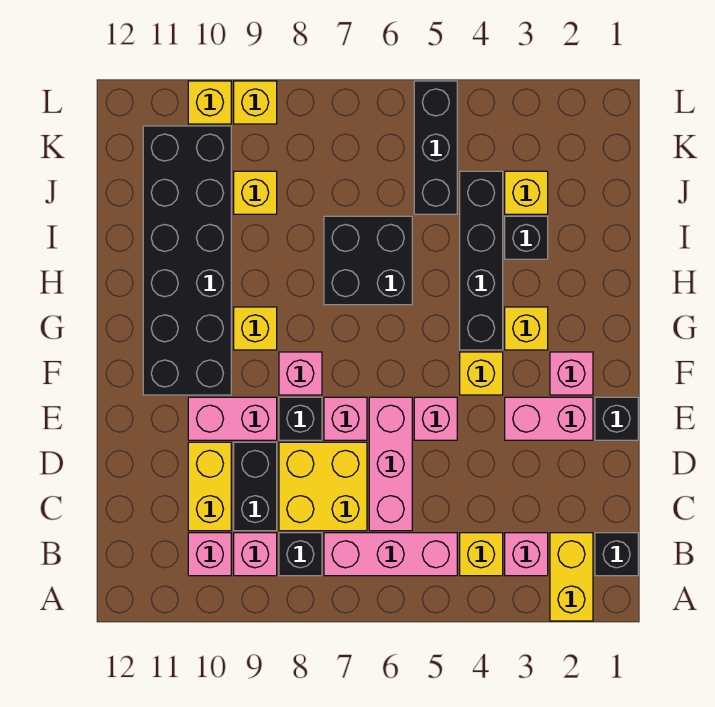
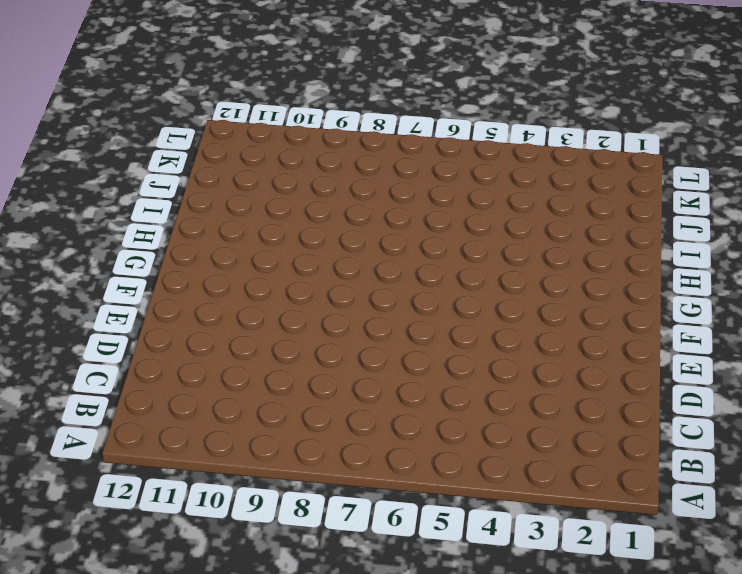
none -> yellow 1x2 brick [550,533,593,621]
none -> black 1x1 brick [595,533,638,576]
none -> pink 1x1 brick [505,533,548,576]
none -> yellow 1x1 brick [460,533,503,576]

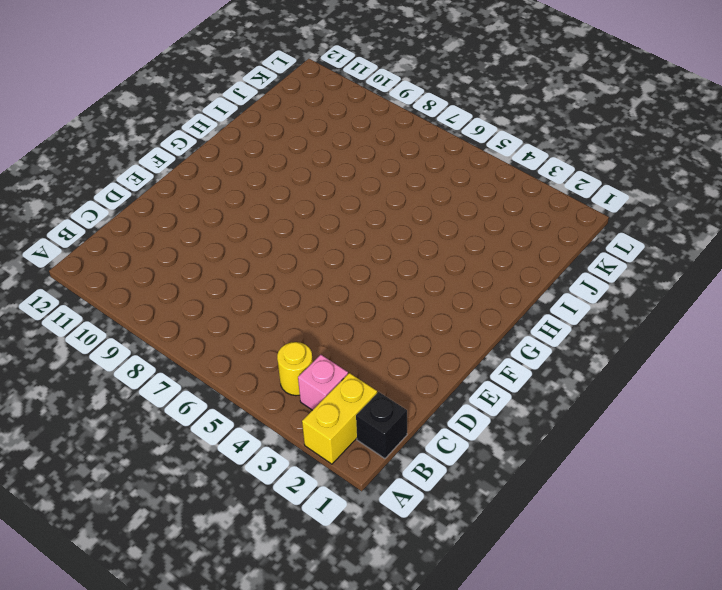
yellow 1x1 round brick [277,342,313,396] -> yellow 1x1 brick [460,533,503,576]
none -> pink 1x3 brick [324,533,457,576]
none -> black 1x1 brick [279,533,322,576]
none -> pink 1x1 brick [234,533,277,576]
none -> pink 1x1 brick [188,533,231,576]

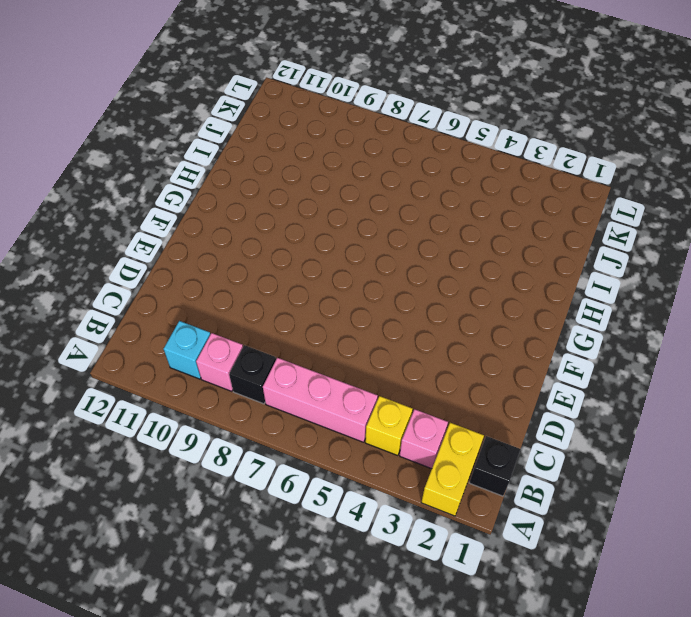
cyan 1x1 brick [164,321,210,379] -> pink 1x1 brick [188,533,231,576]
none -> pink 1x3 brick [369,397,412,531]
none -> yellow 2x2 brick [279,442,367,531]
none -> black 1x2 brick [234,442,277,531]
none -> yellow 1x2 brick [188,442,231,531]

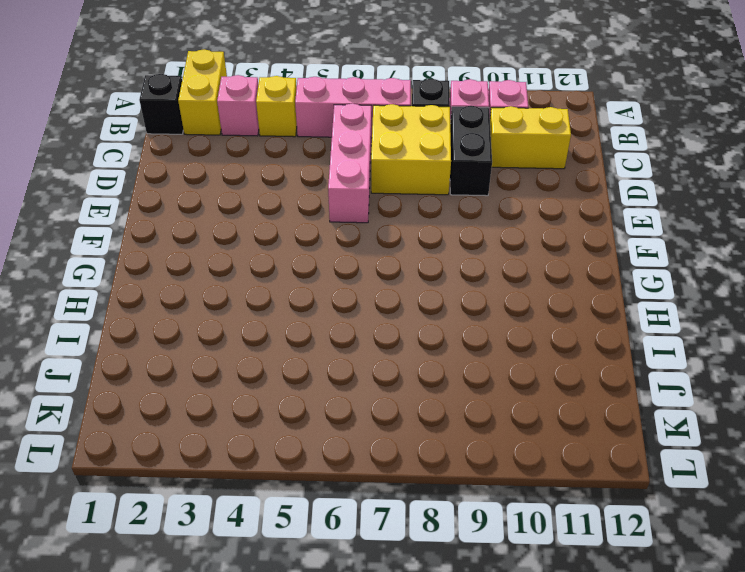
yellow 1x2 brick [490,106,571,169] -> yellow 1x2 brick turned to [188,442,231,531]
none -> black 1x1 brick [595,397,638,440]
none -> pink 1x2 brick [505,397,593,440]
none -> pink 1x1 brick [414,397,457,440]
none -> pink 1x1 brick [324,397,367,440]

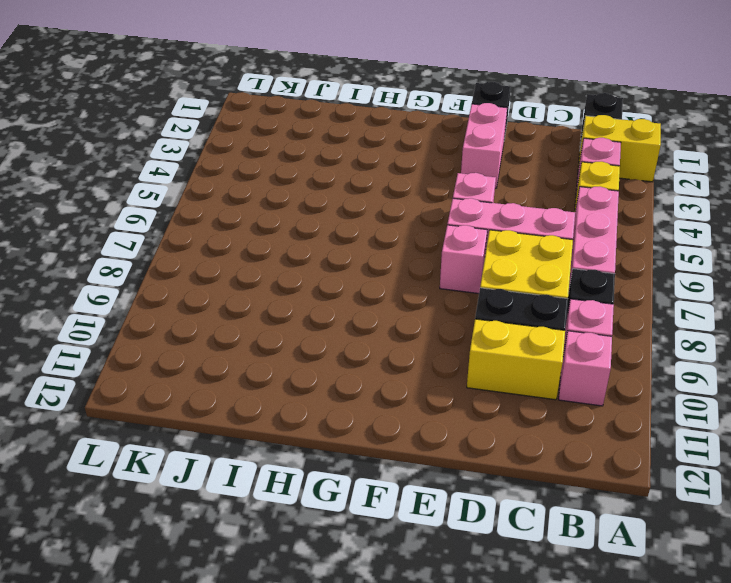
none -> black 1x1 brick [279,397,322,440]
none -> pink 1x2 brick [188,397,277,440]
none -> pink 1x1 brick [550,352,593,395]
none -> yellow 1x1 brick [460,352,503,395]

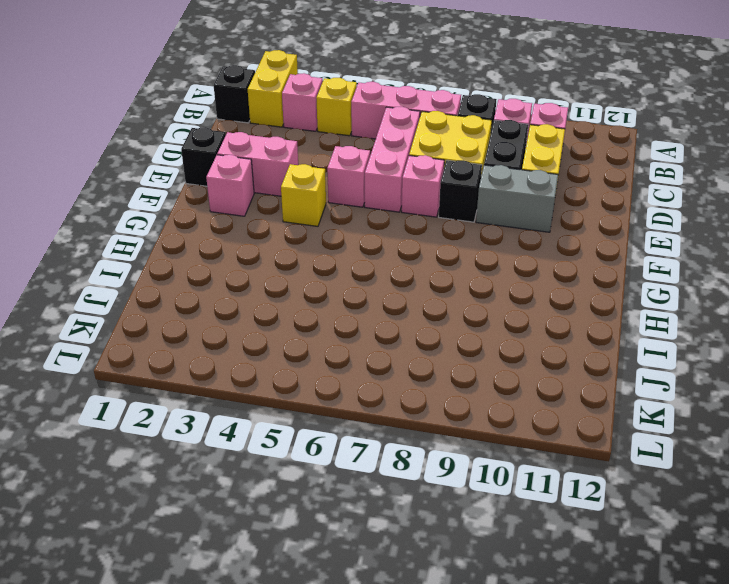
grey 1x2 brick [476,165,558,232] -> pink 1x2 brick [188,397,277,440]
none -> pink 1x1 brick [279,352,322,395]
none -> black 2x6 brick [143,126,231,395]
none -> yellow 1x1 brick [505,307,548,350]
none -> black 1x4 brick [460,171,503,350]

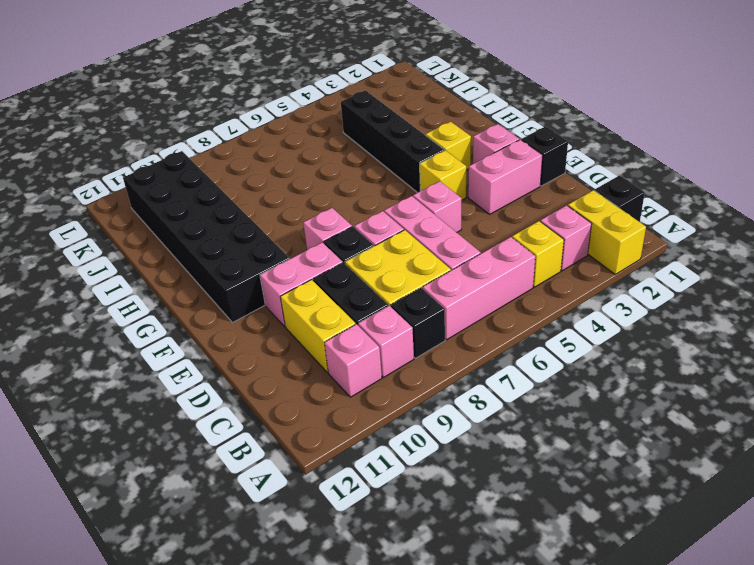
none -> yellow 1x1 brick [234,307,277,350]
none -> black 2x2 brick [324,216,412,305]
none -> black 1x1 brick [505,216,548,259]
none -> yellow 1x1 brick [505,171,548,214]

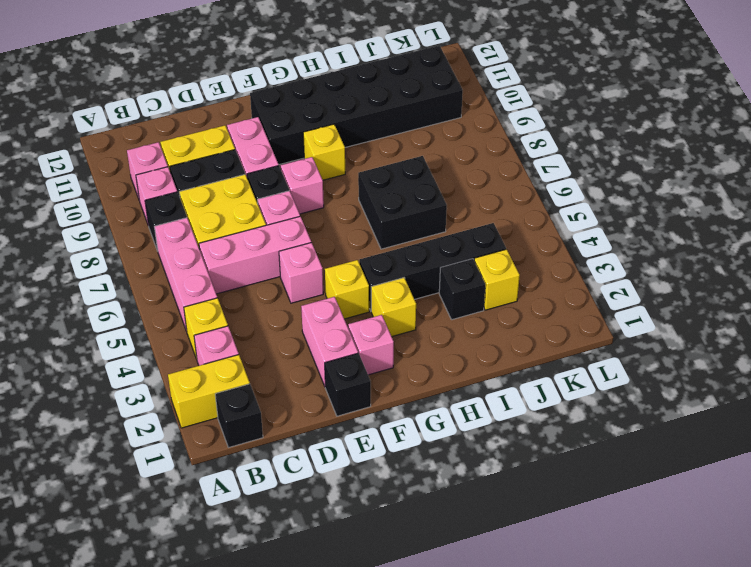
none -> black 1x3 brick [414,81,457,214]
none -> yellow 1x1 brick [234,171,277,214]
none -> yellow 1x1 brick [234,81,277,124]
none -> yellow 1x1 brick [188,81,231,124]

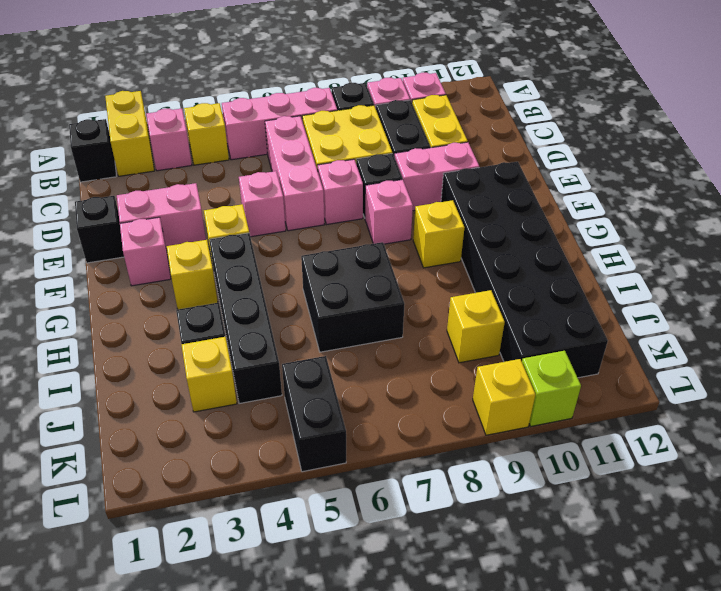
black 1x2 brick [282,356,346,472] -> black 1x3 brick [414,81,457,214]
lime 1x1 brick [522,351,581,426] -> yellow 1x1 brick [188,81,231,124]

